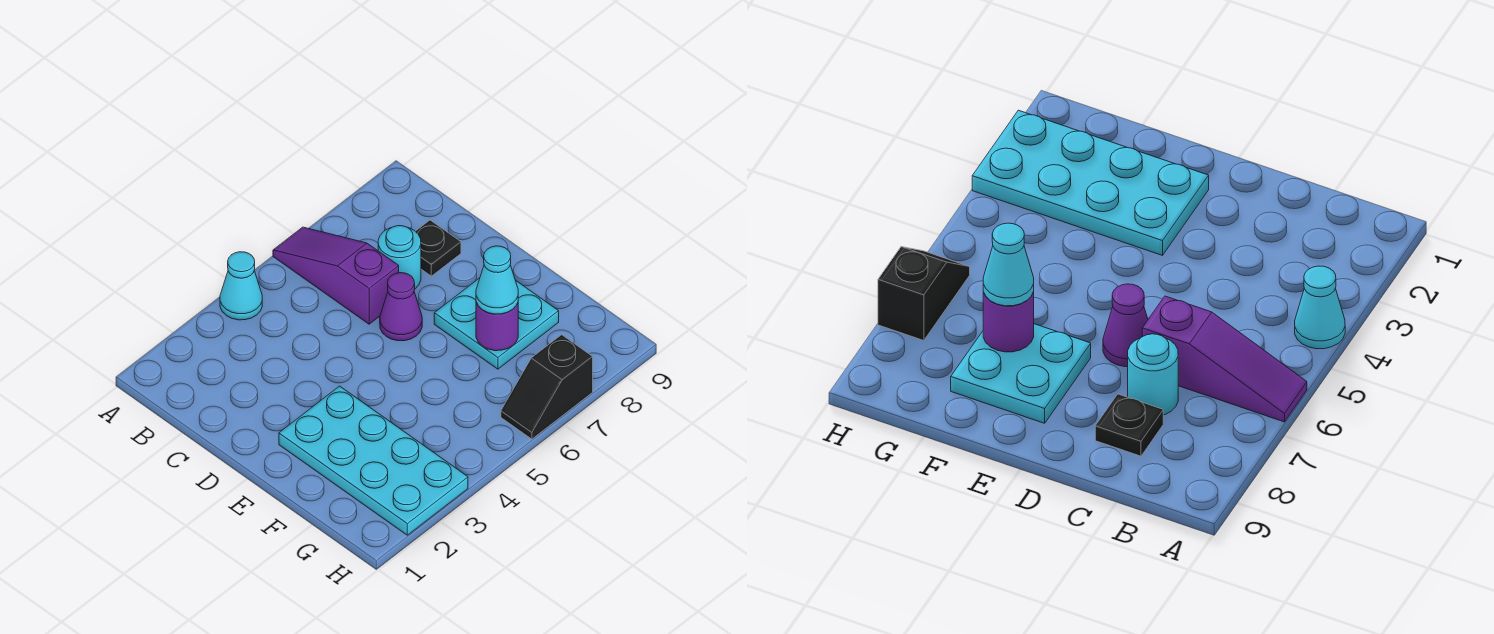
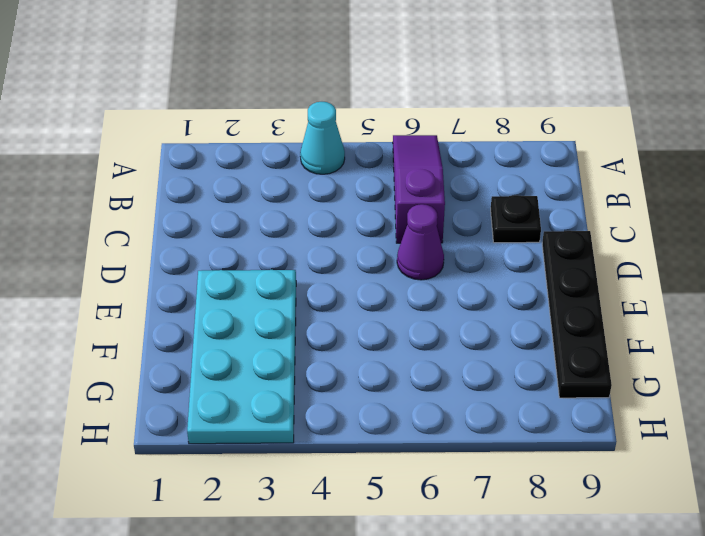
black 1x4 plate [542,231,612,398] -> none
none -> cyan 1x1 round brick [378,226,421,289]
none -> cyan 2x2 plate [434,278,559,369]

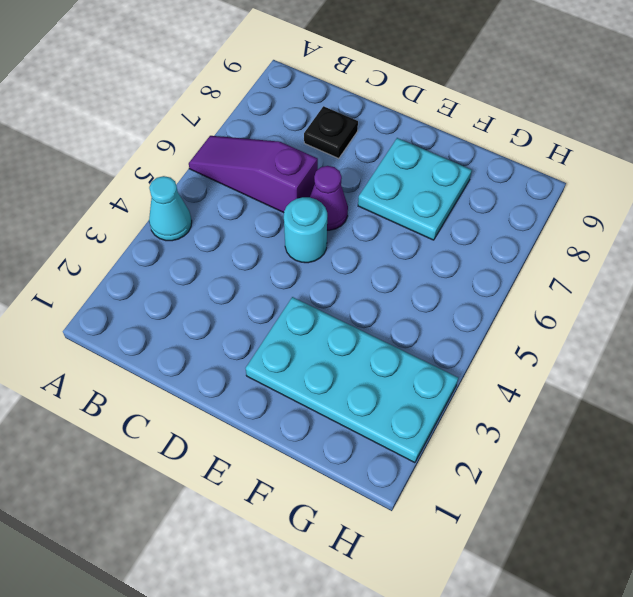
cyan 1x1 round brick [284,197,327,263] -> cyan 1x1 round brick moved to [378,226,421,289]
none -> black 1x2 slope [501,335,593,439]
none -> purple 1x1 round brick [476,302,518,351]

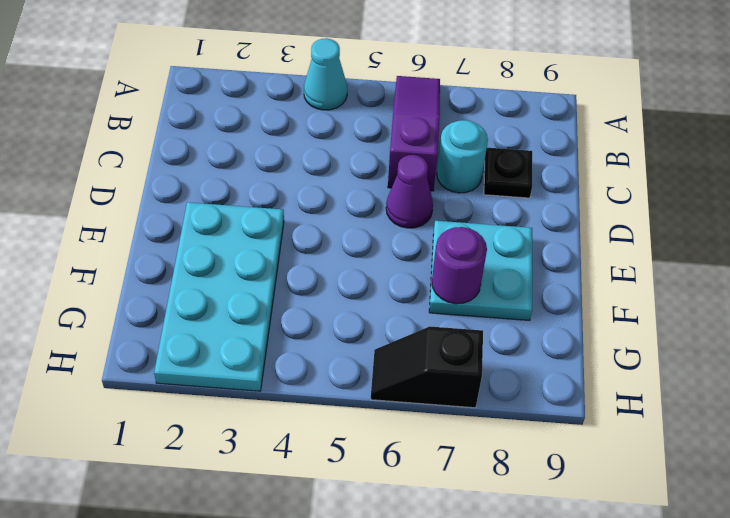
none -> cyan 1x1 cone [476,246,518,314]

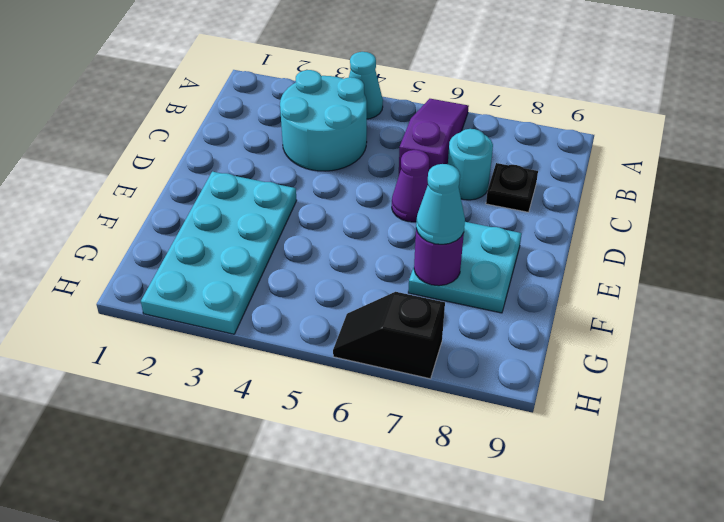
cyan 2x2 round brick [280,70,367,171] -> none

